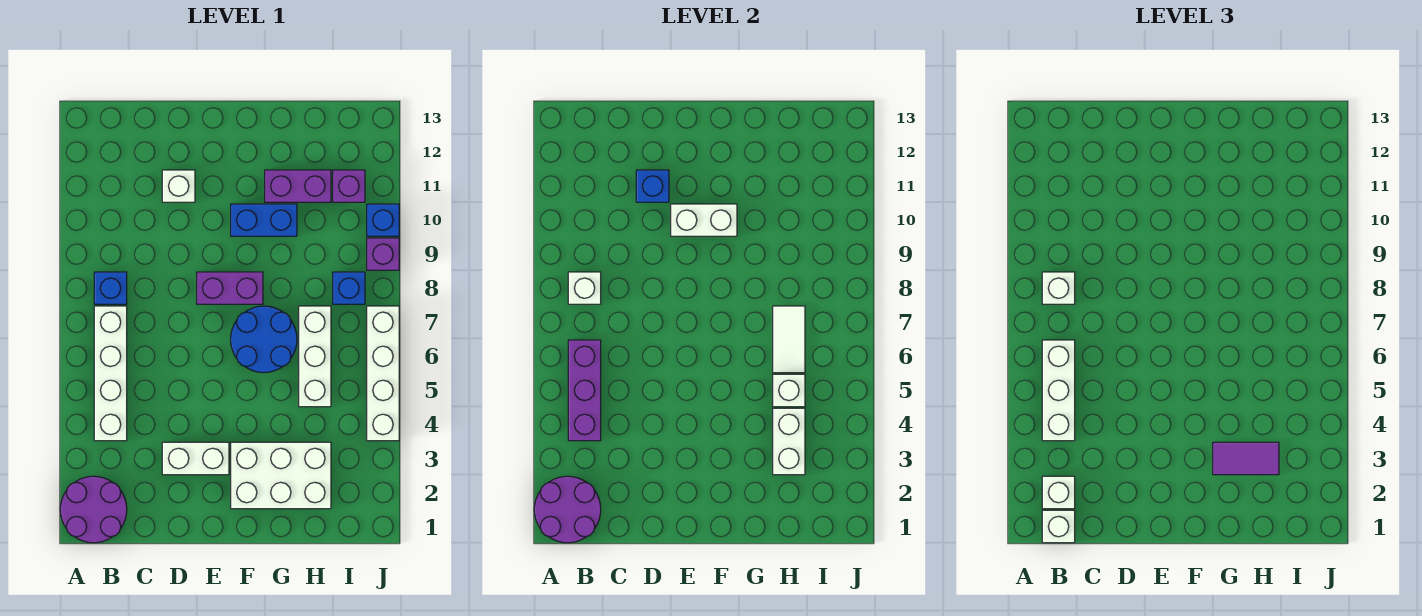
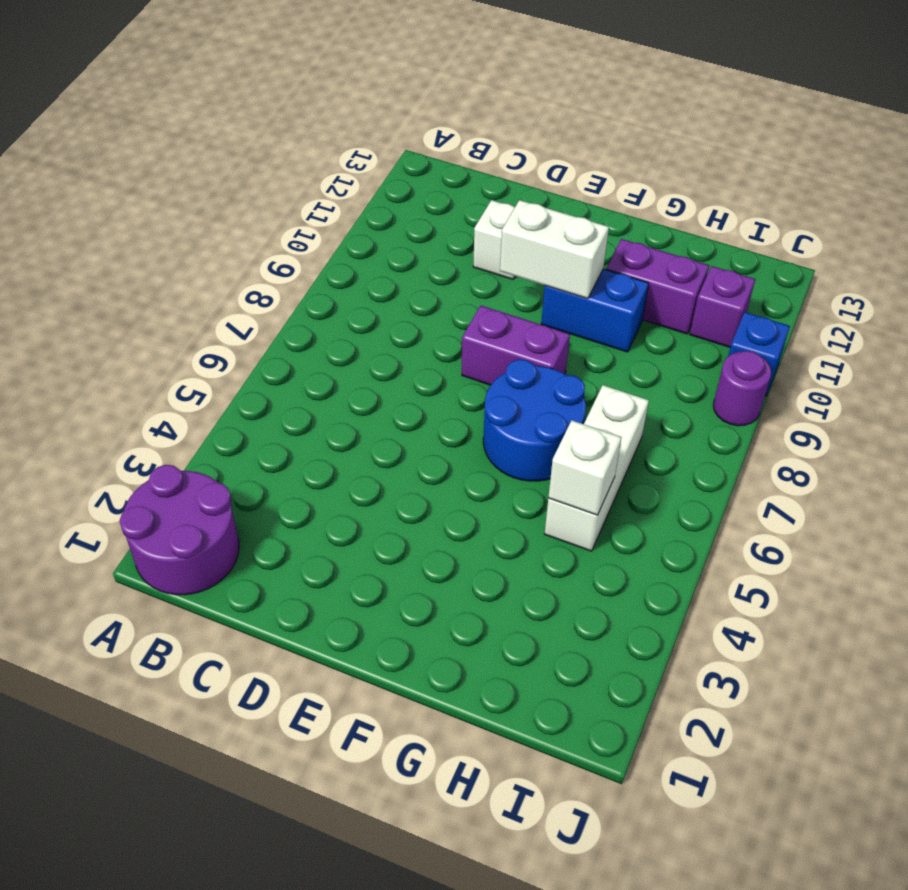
purple 1x1 round brick [713,351,771,426] -> purple 1x1 brick [367,238,399,270]
none -> white 1x4 brick [94,306,127,441]
none -> blue 1x1 brick [94,272,127,304]
none -> white 1x2 brick [162,442,229,475]

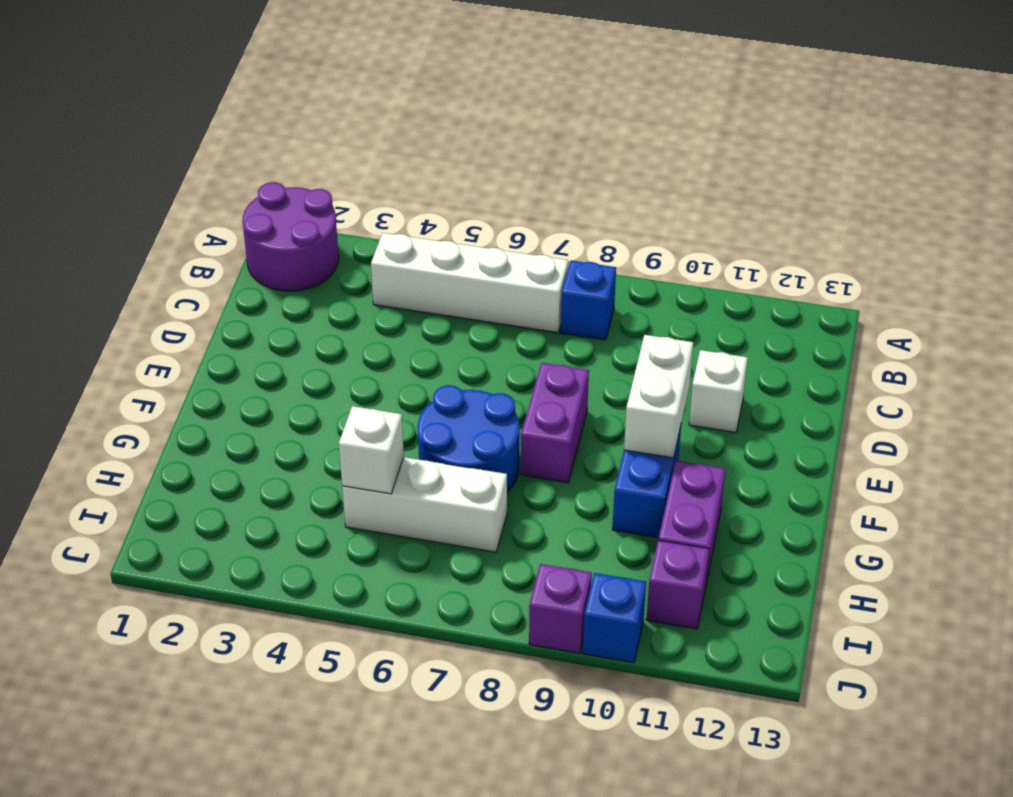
none -> white 1x2 brick [162,442,229,475]
none -> white 2x3 brick [231,442,331,509]
none -> blue 1x1 brick [333,272,365,304]

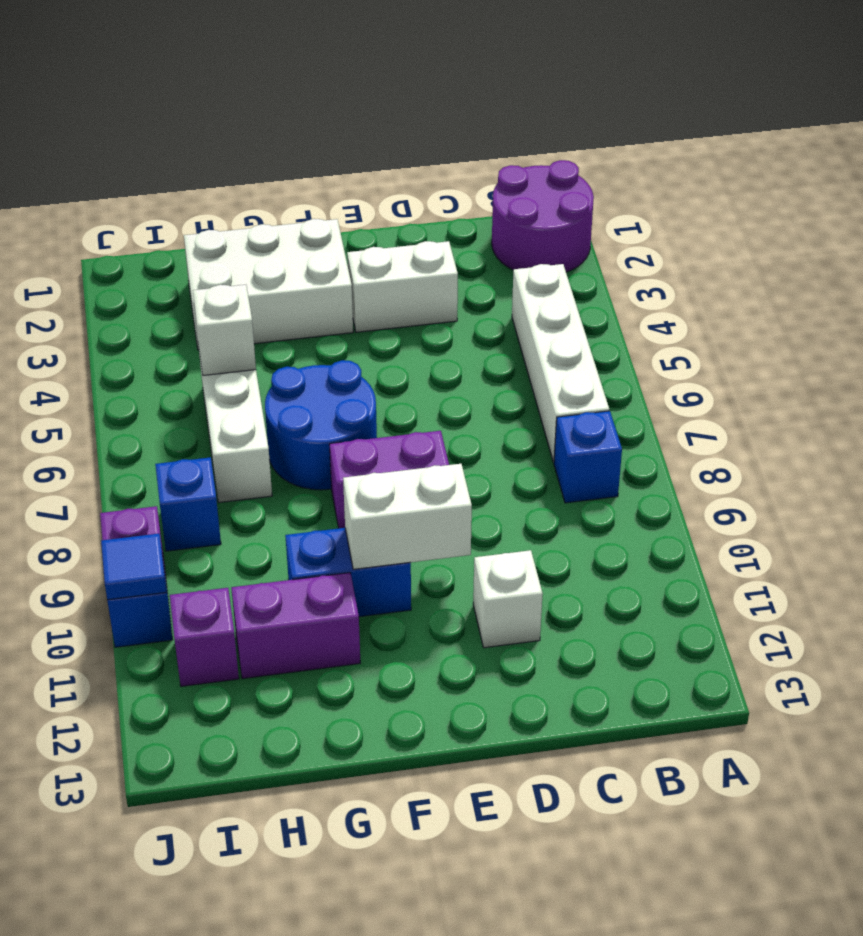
blue 1x1 tile [101,534,166,600] -> none
none -> white 1x4 brick [367,306,399,441]
none -> purple 2x2 round brick [534,476,601,543]
none -> purple 1x3 brick [568,340,601,441]

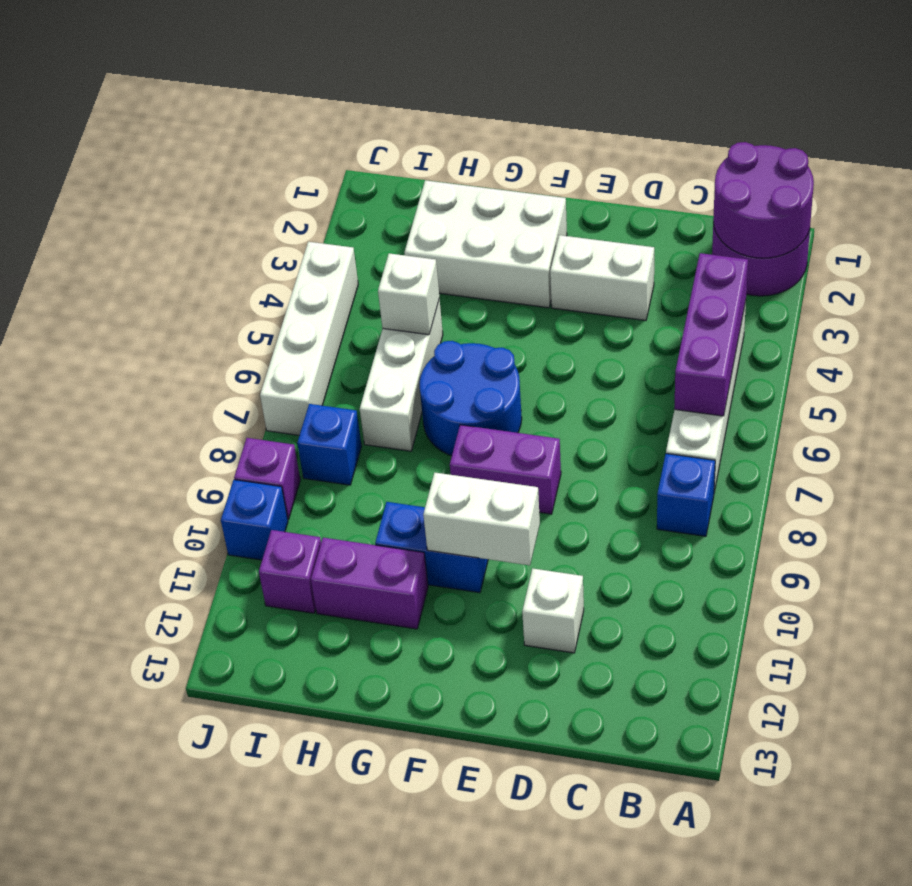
none -> white 1x1 brick [568,272,601,304]
none -> blue 1x1 brick [636,170,669,202]
none -> white 1x2 brick [773,408,805,475]

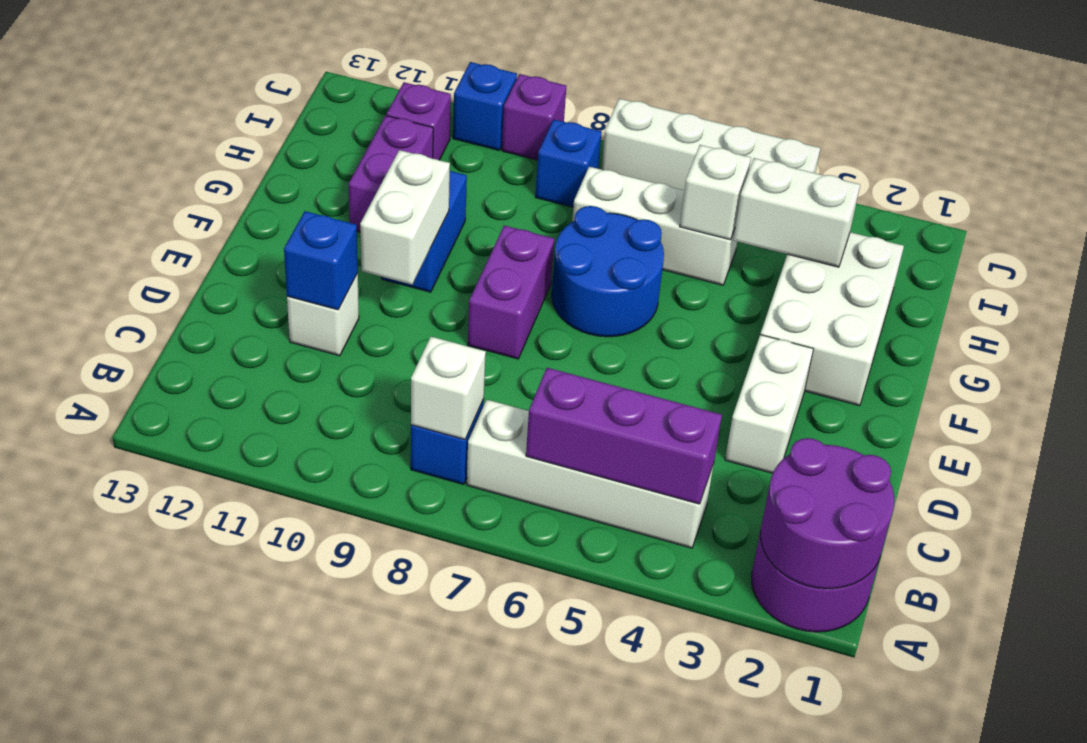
none -> white 1x2 tile [773,306,805,373]
none -> white 1x1 brick [1042,510,1075,543]
none -> white 1x1 brick [1042,476,1075,509]

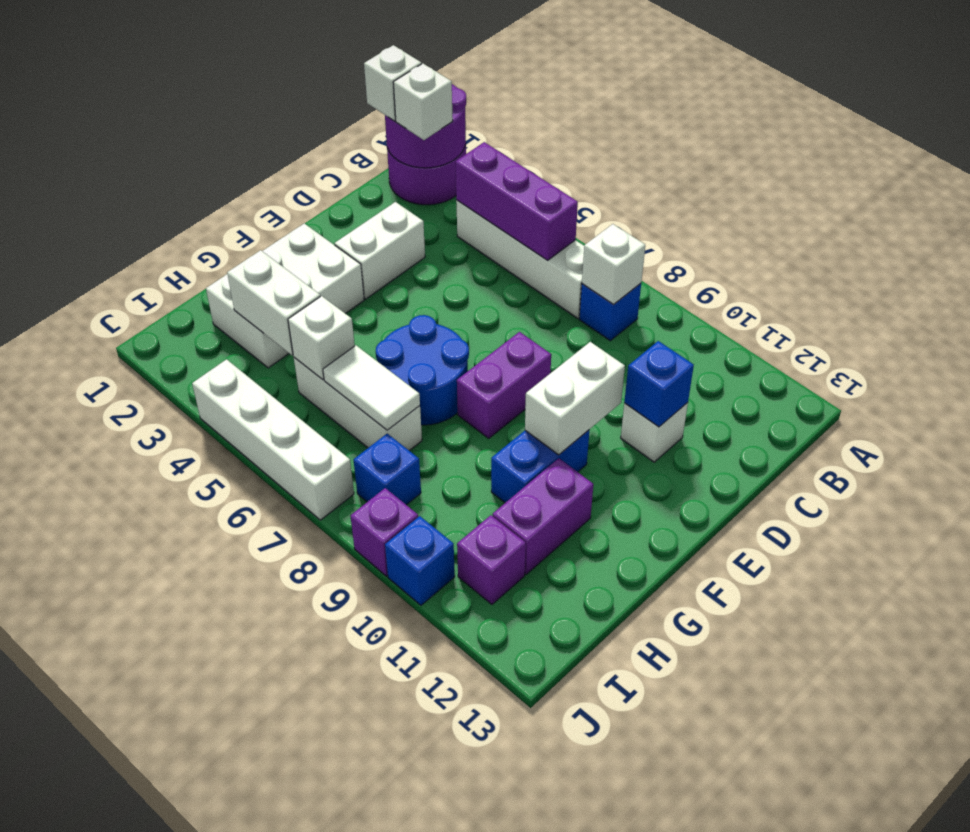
none -> white 1x3 brick [1042,340,1075,441]
none -> white 1x1 brick [1042,272,1075,304]
none -> purple 1x2 tile [1213,442,1279,475]

